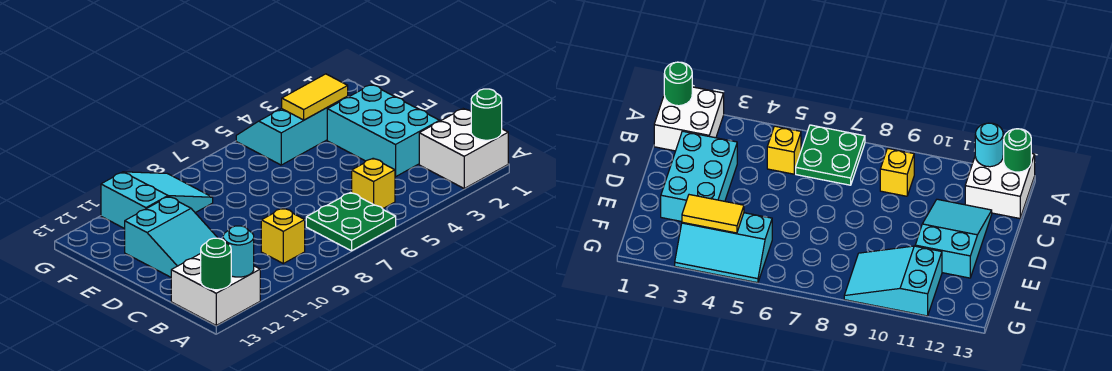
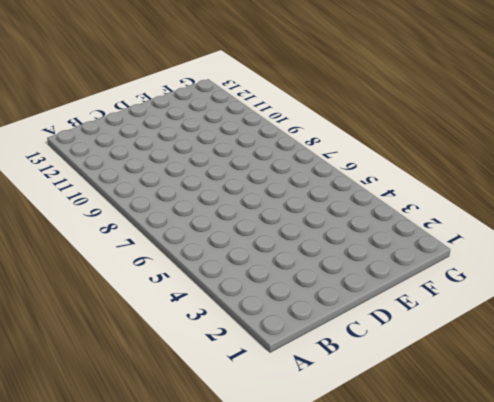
none -> white 2x2 brick [419,109,508,188]
none -> green 2x2 plate [306,193,396,251]
none -> white 2x2 brick [171,254,260,325]

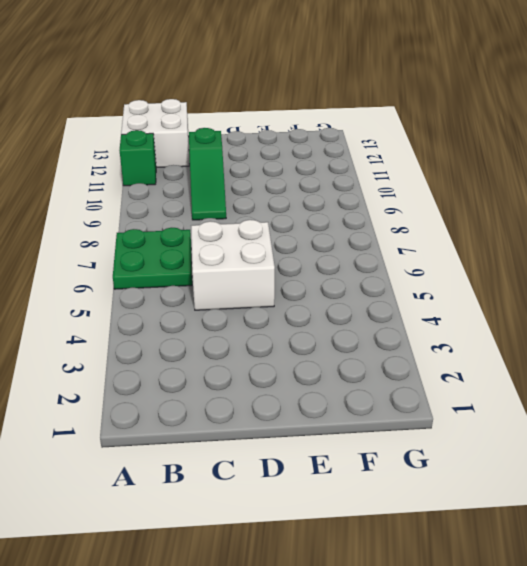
green 1x1 brick [120,130,156,186] -> none
white 2x2 brick [191,220,275,310] -> white 2x2 brick moved to [419,109,508,188]
green 1x3 slope [189,128,226,220] -> cyan 2x3 slope [125,197,218,277]
none -> yellow 1x1 brick [352,158,395,209]
none -> yellow 1x1 brick [261,208,305,263]
none -> cyan 2x3 brick [327,85,440,177]

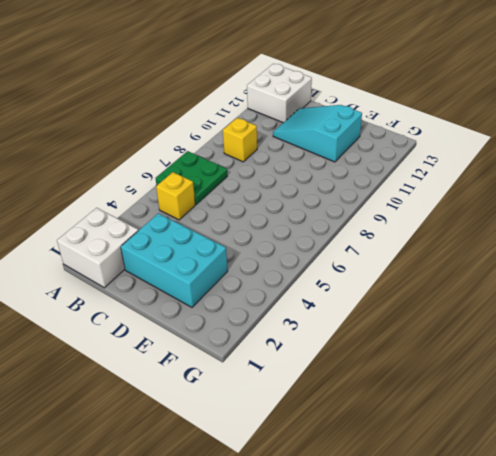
none -> cyan 2x3 slope [236,96,348,165]
none -> cyan 2x3 slope [101,172,213,229]
none -> green 1x1 round brick [471,89,502,140]

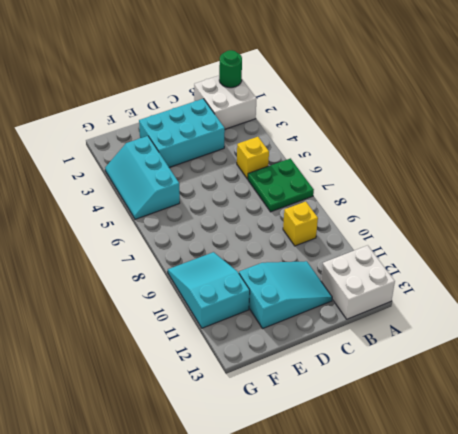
none -> cyan 1x1 round brick [223,226,254,277]
none -> green 1x1 round brick [201,238,231,290]
none -> yellow 1x2 tile [282,74,348,120]

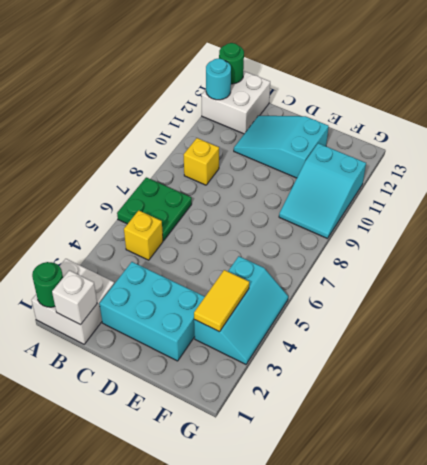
white 1x1 brick [52,270,97,325] -> none

